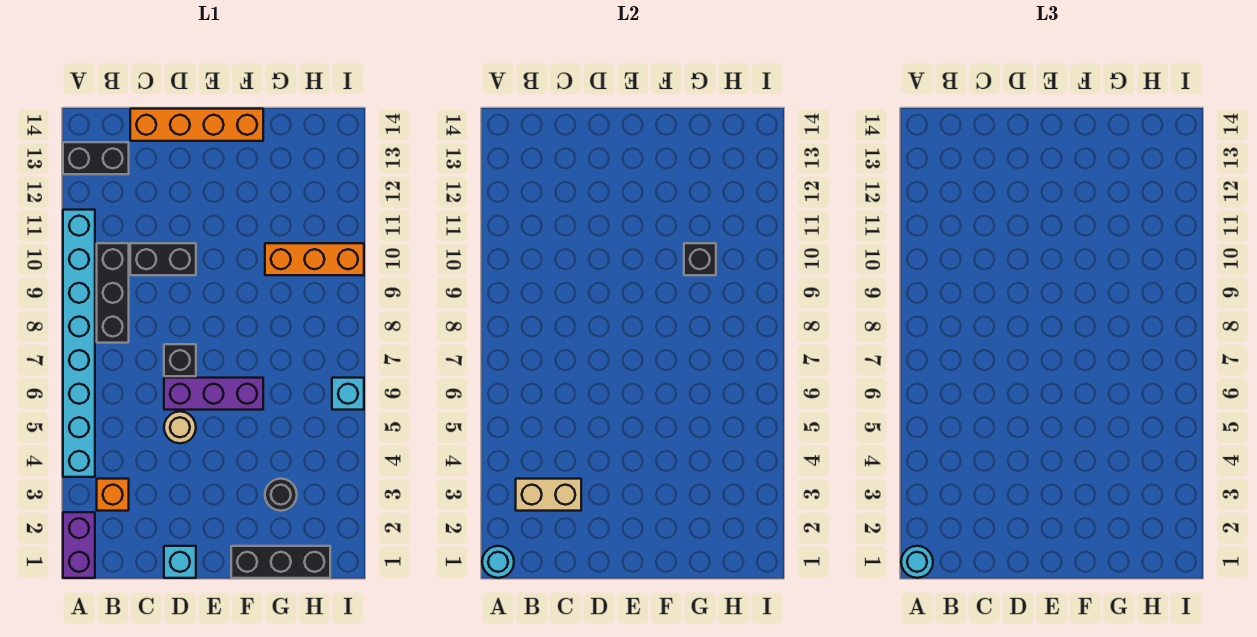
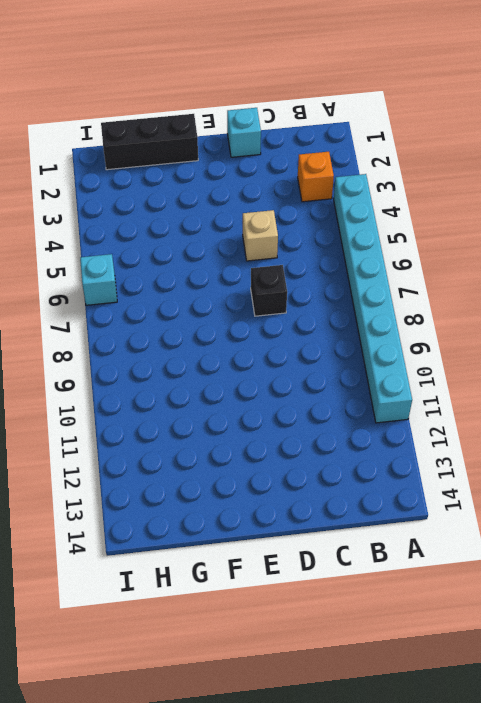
tan 1x1 brick [243,210,278,261] -> tan 1x1 round brick [164,411,196,443]
none -> purple 1x2 brick [63,512,95,578]
none -> black 1x2 brick [63,142,129,174]
none -> black 1x3 brick [97,243,129,343]

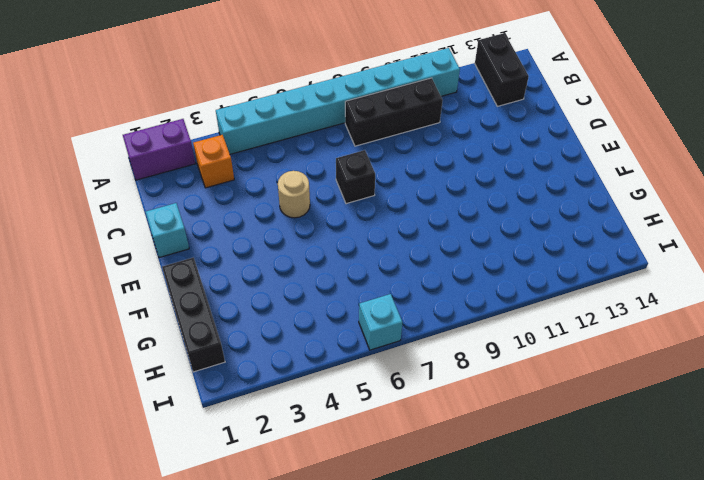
none -> black 1x2 brick [130,243,196,275]
none -> orange 1x4 brick [130,109,263,141]
none -> purple 1x3 brick [164,378,263,410]

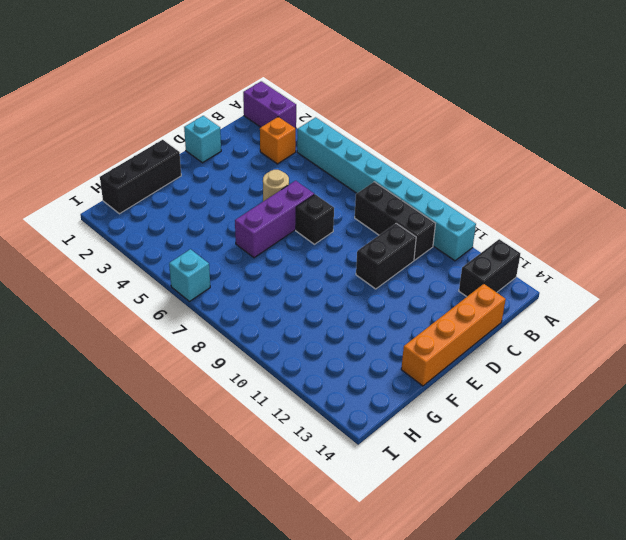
none -> black 1x1 round brick [265,479,297,511]
none -> orange 1x3 brick [265,243,364,275]
none -> cyan 1x1 round brick [482,546,514,578]

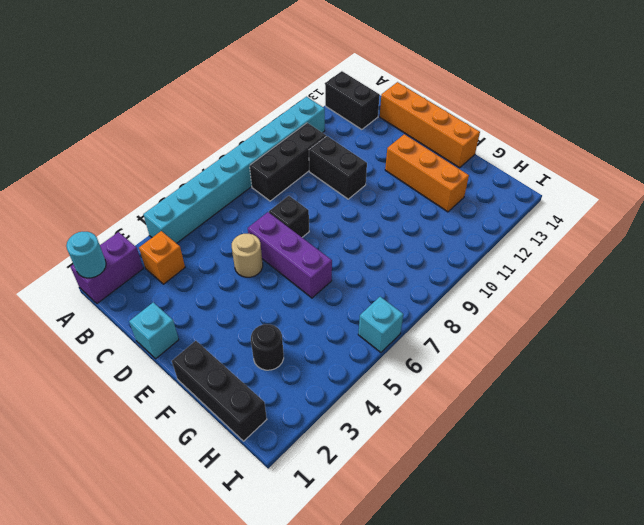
orange 1x3 brick [385,134,469,212] -> orange 1x3 brick moved to [265,243,364,275]
none -> tan 1x2 brick [516,479,581,511]
none -> black 1x1 brick [684,243,716,275]
none -> cyan 1x1 round brick [901,546,933,578]

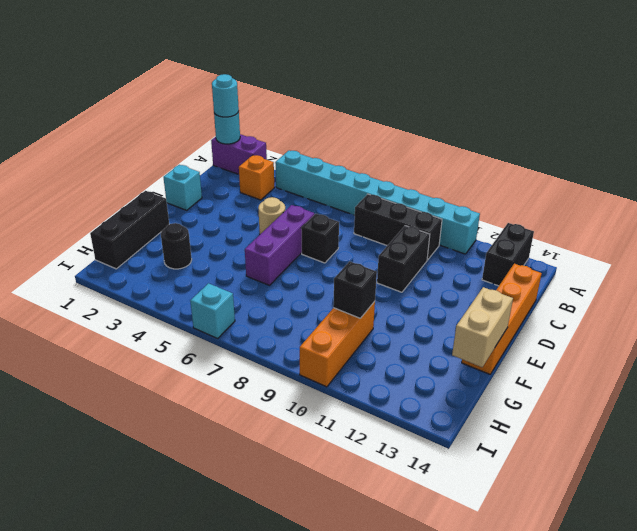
tan 1x2 brick [452,287,513,367] -> tan 1x2 brick moved to [516,479,581,511]

